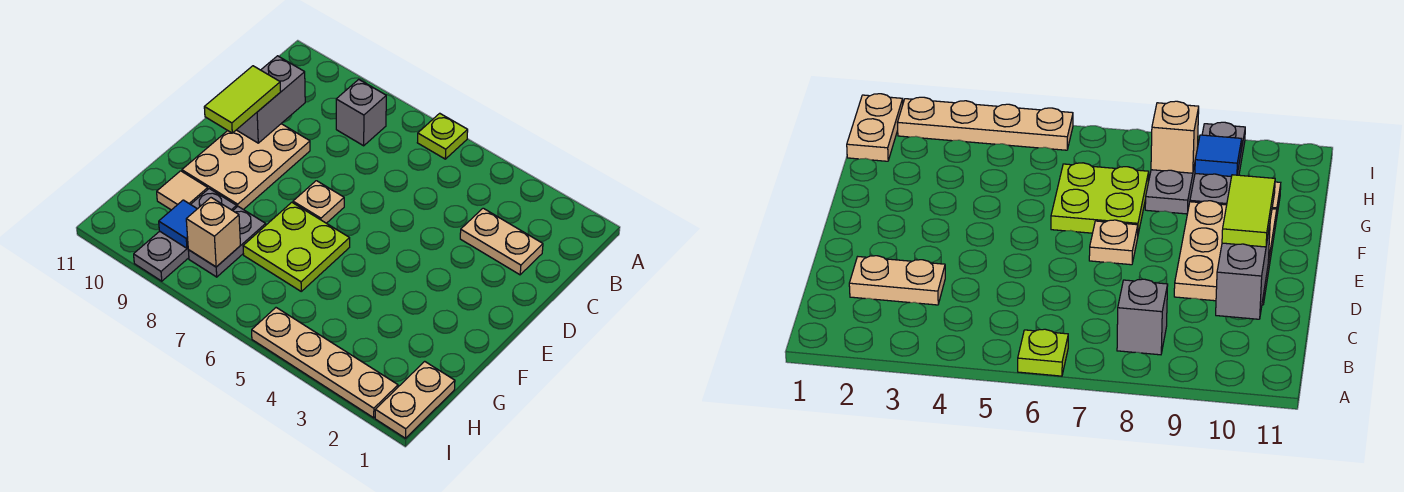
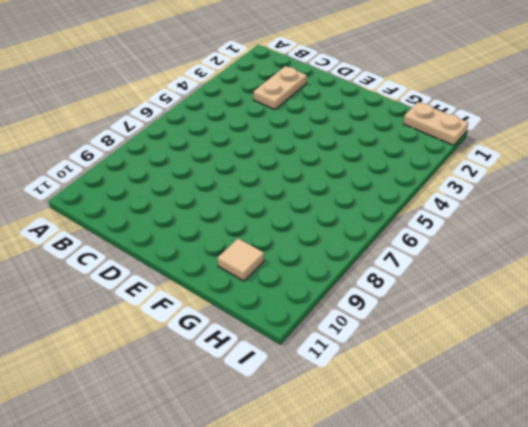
none -> lime 1x1 plate [417,113,468,159]
none -> grey 1x1 brick [336,79,386,146]
none -> tan 2x3 plate [182,124,310,210]

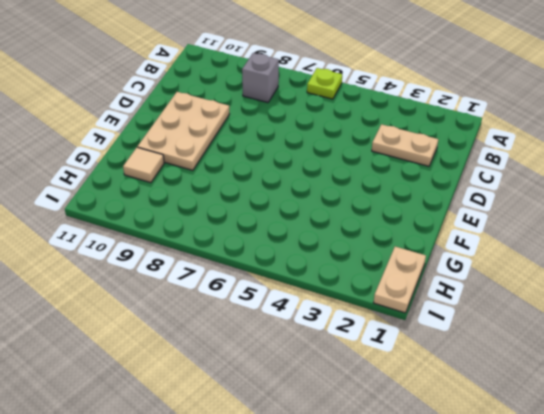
none -> tan 1x1 plate [293,181,344,223]
none -> lime 2x2 plate [243,202,350,291]
none -> grey 1x2 plate [188,207,266,277]

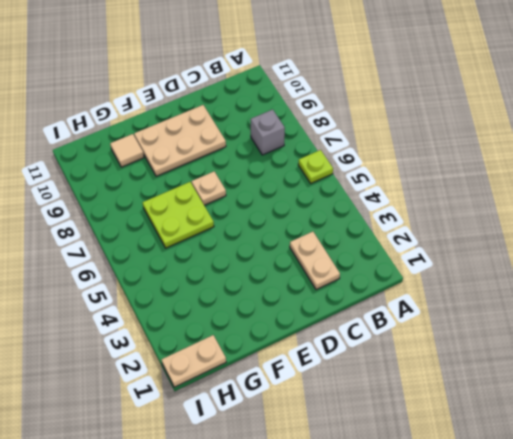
none -> grey 1x2 plate [188,207,266,277]
none -> grey 1x3 plate [134,189,237,281]
none -> tan 1x4 plate [252,308,398,418]

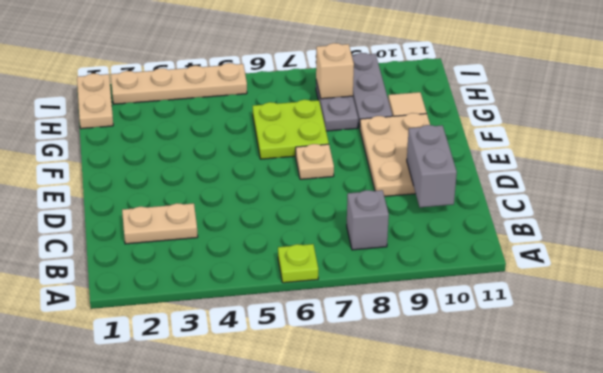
none -> blue 1x1 tile [159,200,197,248]
none -> lime 1x2 tile [204,66,281,133]

